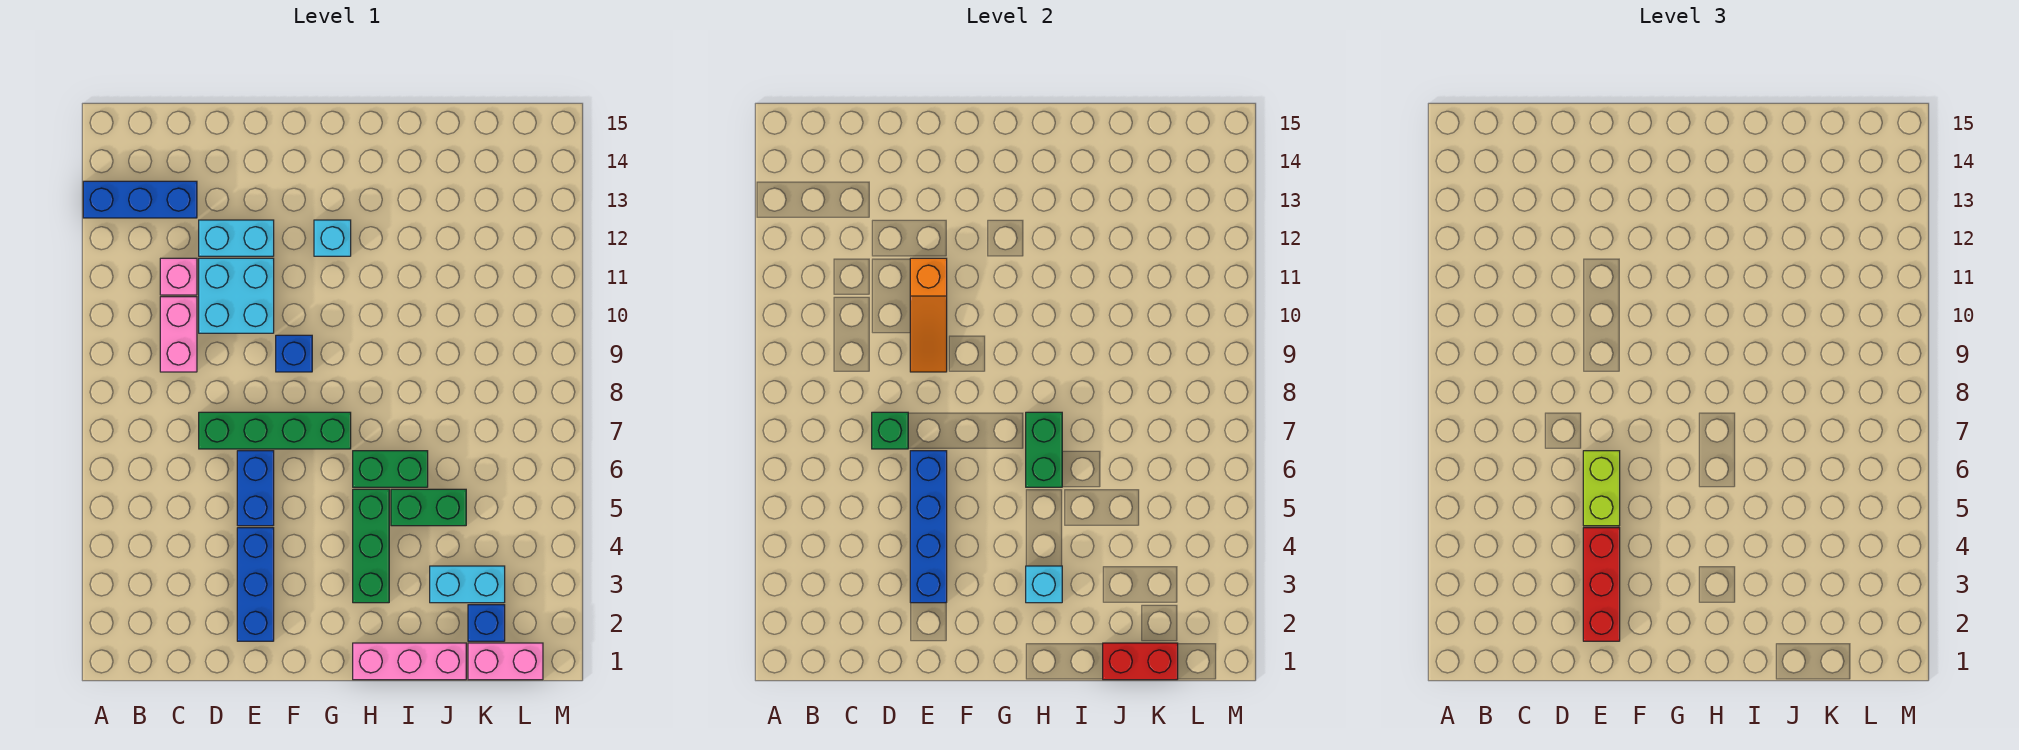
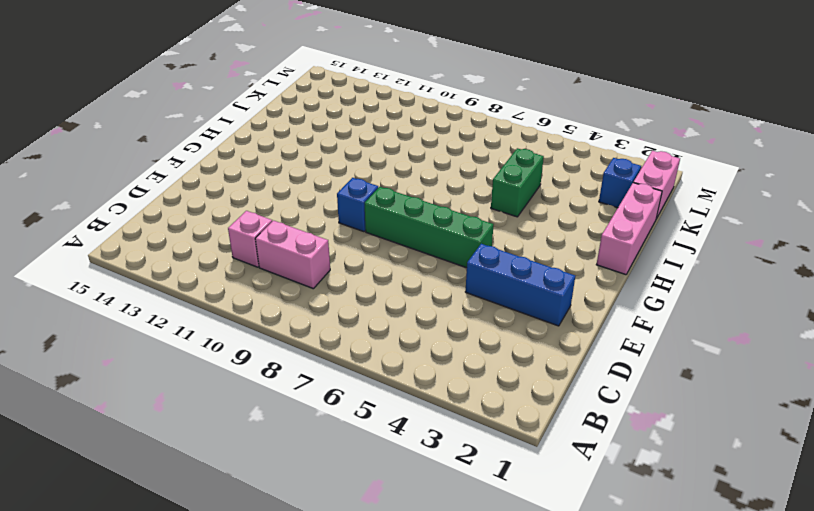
green 1x4 brick [365,187,494,268] -> green 1x4 brick turned to [199,412,351,449]
none -> blue 1x3 brick [83,181,197,218]
none -> cyan 2x2 brick [199,258,274,333]
none -> cyan 1x2 brick [199,220,274,256]

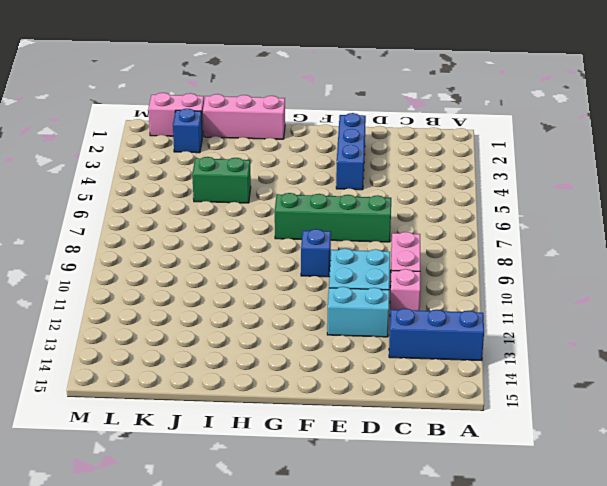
none -> blue 1x2 brick [237,451,274,526]
none -> cyan 1x1 brick [314,220,351,256]
none -> green 1x3 brick [353,489,389,603]

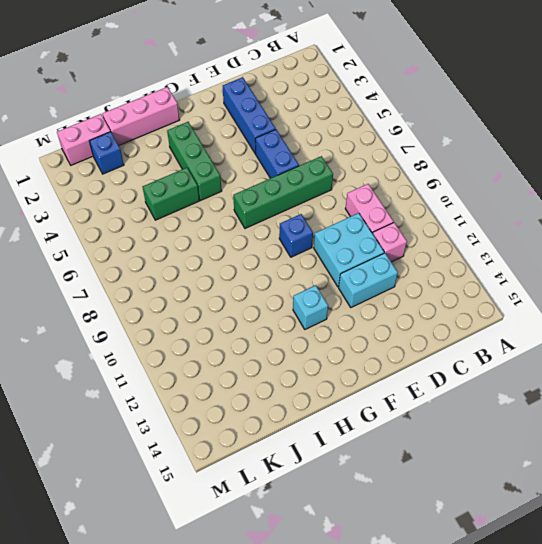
none -> blue 1x3 brick [83,181,197,218]
none -> green 1x2 brick [353,451,428,487]
none -> cyan 1x2 brick [430,566,505,603]

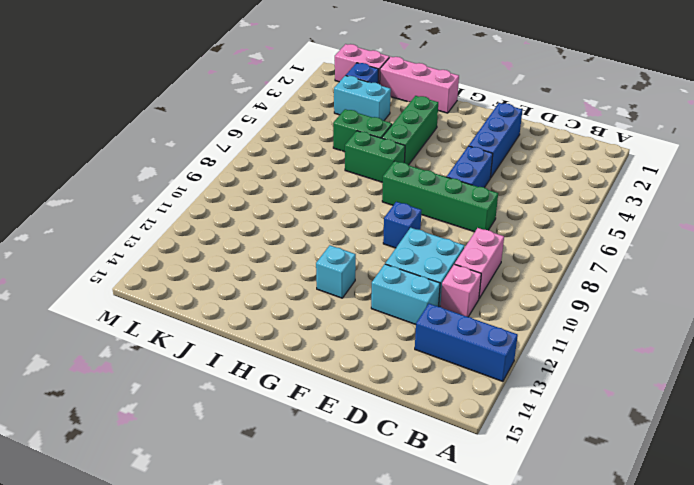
none -> green 1x1 brick [872,412,908,449]
none -> blue 1x4 brick [910,451,947,603]
none -> orange 1x3 slope [910,258,947,372]

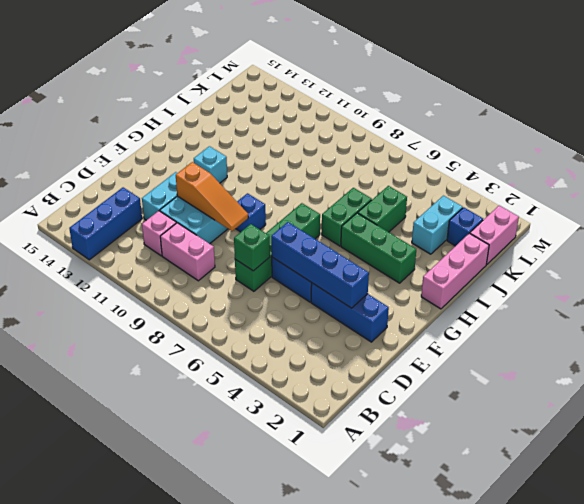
none -> cyan 1x1 brick [1026,566,1062,603]
none -> green 1x2 brick [1026,412,1062,487]
none -> red 1x2 brick [1103,643,1178,680]

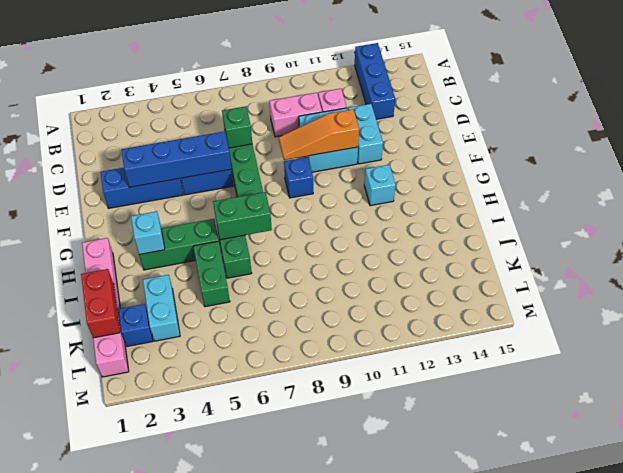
none -> red 1x3 brick [1583,528,1620,641]
none -> lime 1x2 brick [1583,451,1620,526]

